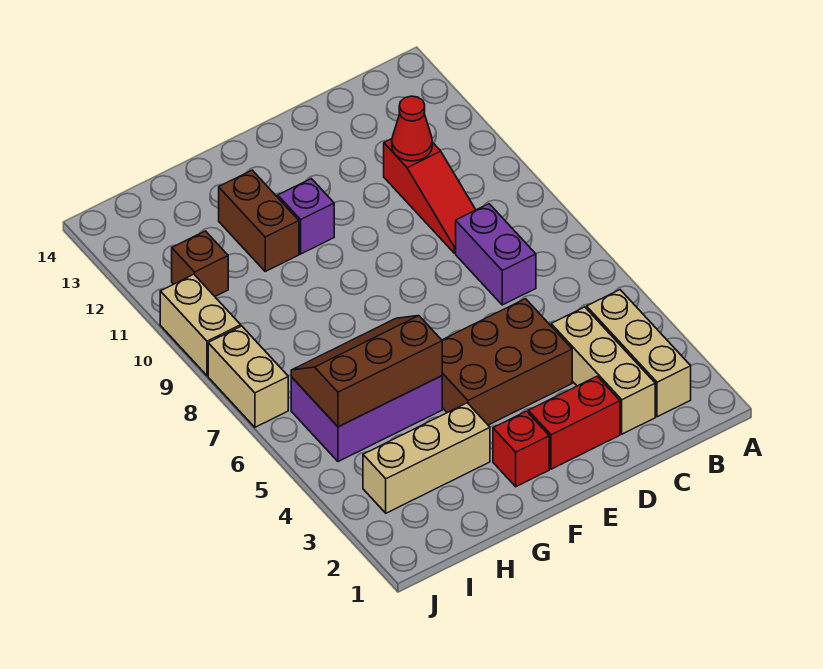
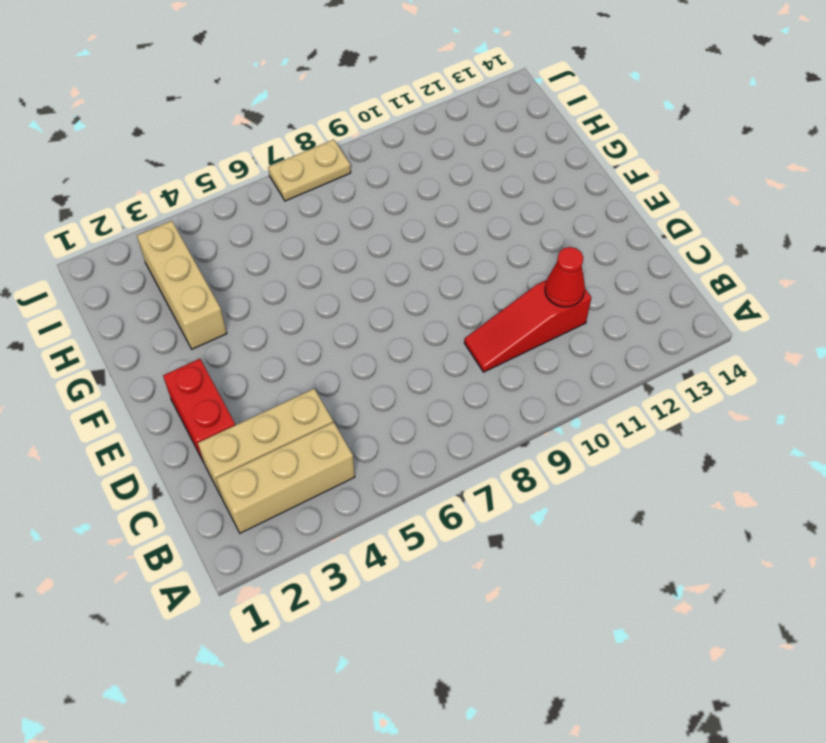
tan 1x2 plate [268,140,351,201] -> tan 1x2 brick [208,326,288,427]
none -> purple 1x2 brick [456,204,536,305]
none -> brown 2x3 brick [442,299,572,425]
none -> red 1x1 brick [493,411,549,487]

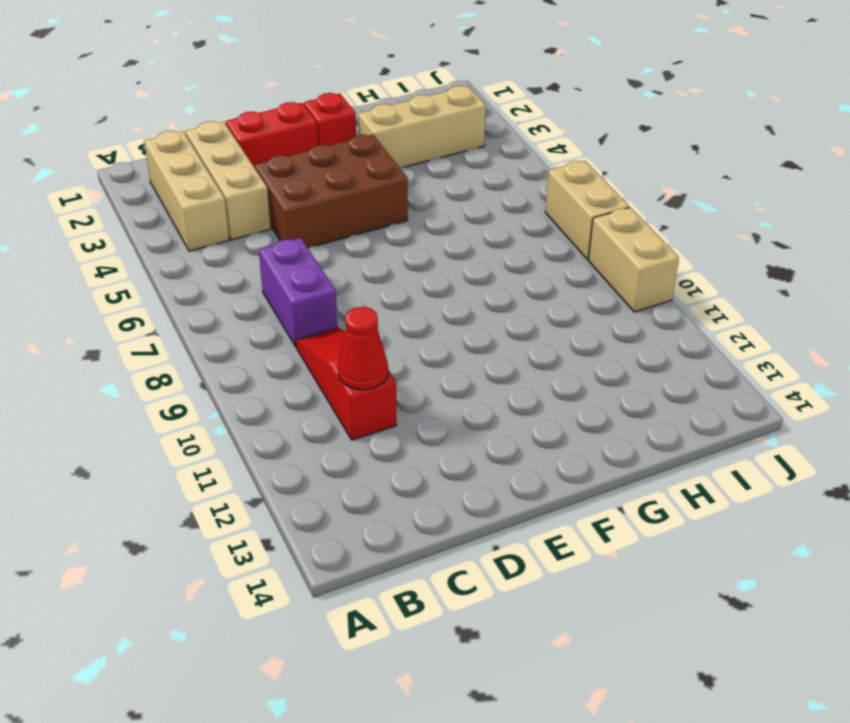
none -> purple 1x1 brick [278,179,334,254]
none -> purple 2x3 brick [291,376,442,462]
none -> brown 1x2 brick [219,170,299,271]

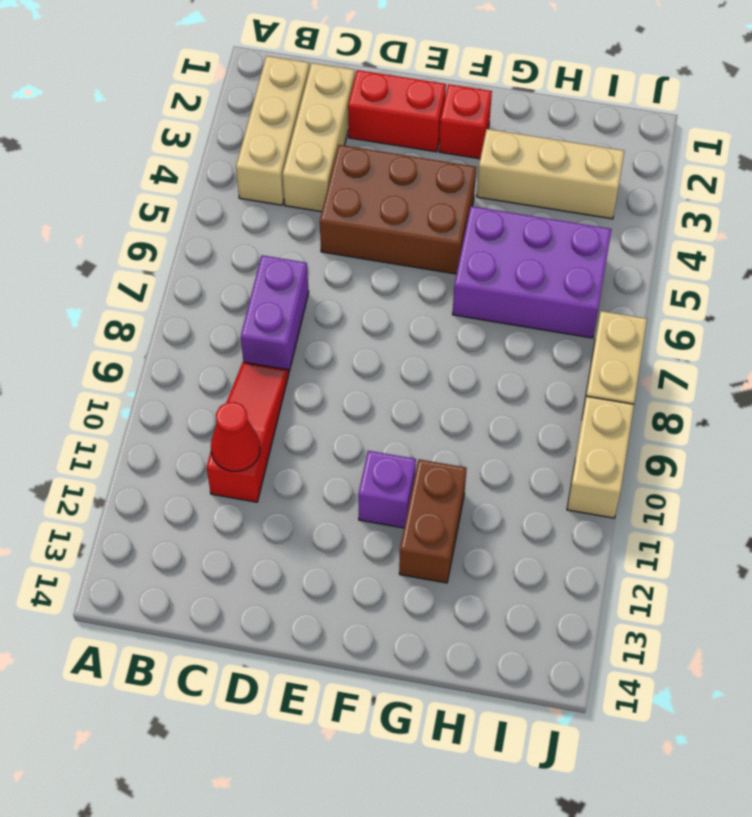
none -> brown 1x1 brick [172,231,228,296]
none -> brown 2x3 slope [291,316,442,427]

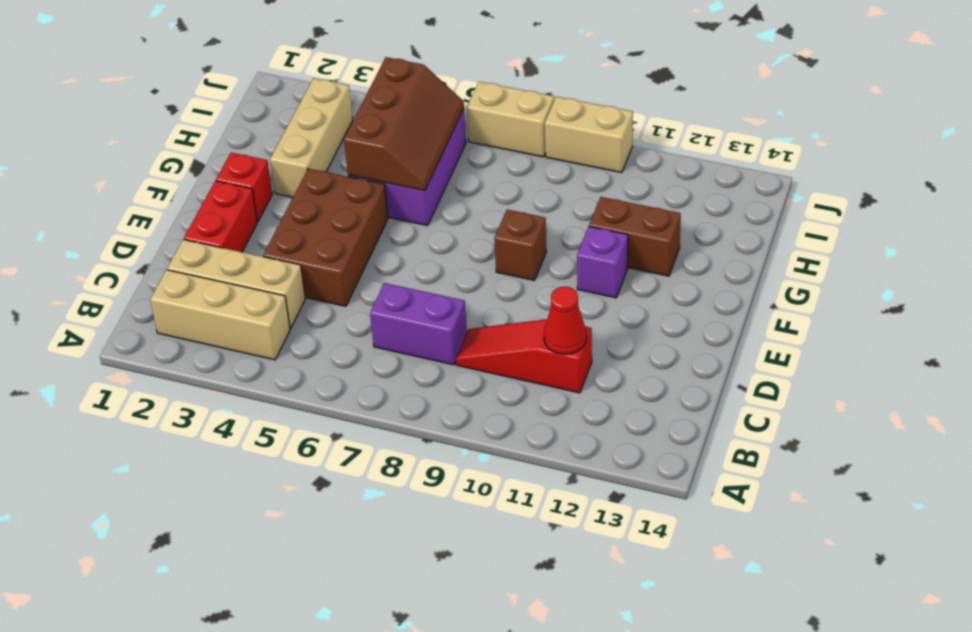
brown 1x1 brick [494,210,546,280] -> brown 1x1 brick moved to [172,231,228,296]

